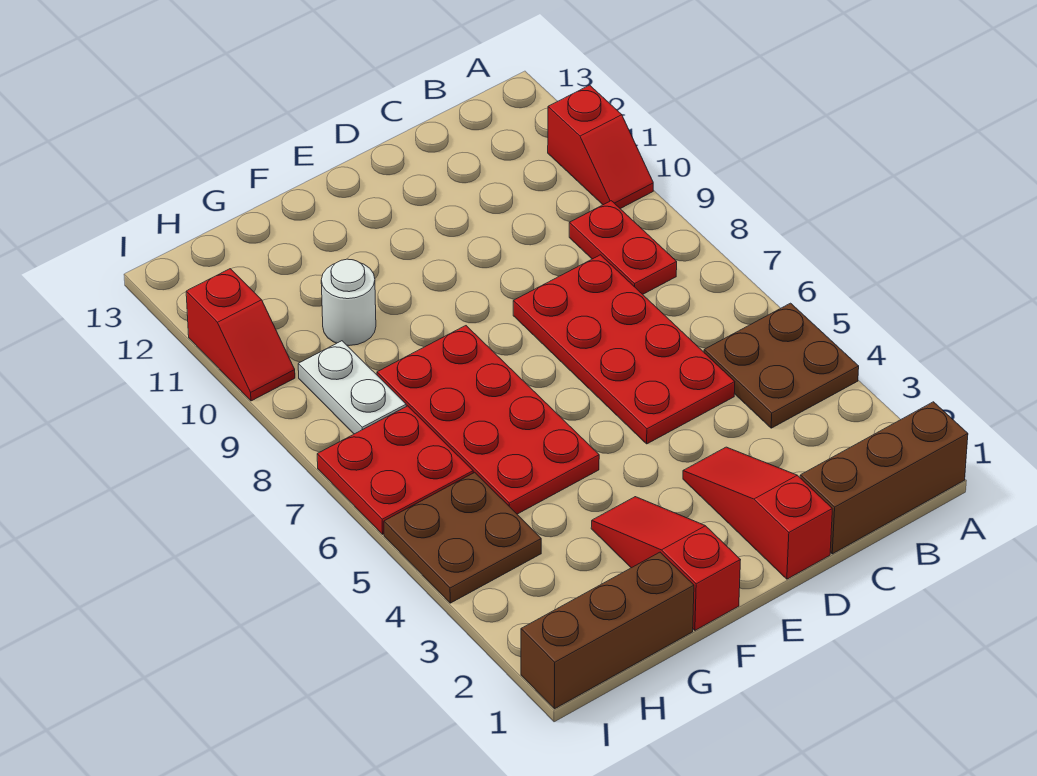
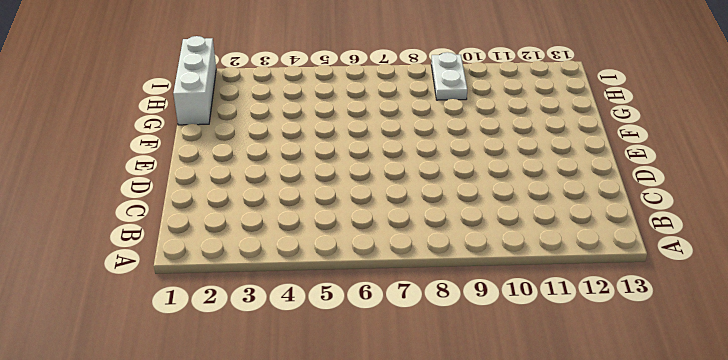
white 1x3 brick [173,36,216,125] -> brown 1x3 brick [521,552,694,709]
white 1x2 plate [431,52,467,100] -> white 1x2 plate turned to [298,341,406,434]
none -> brown 1x3 brick [800,402,968,554]
none -> brown 2x2 plate [704,303,859,428]
none -> red 1x2 slope [548,85,653,209]

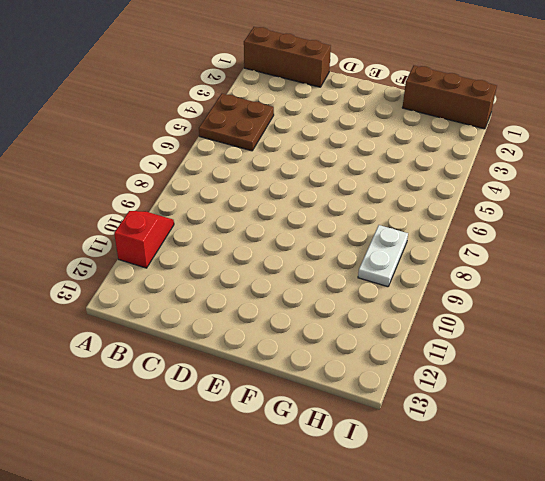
none -> red 1x2 plate [569,201,677,294]
none -> red 2x4 plate [513,255,735,444]
none -> red 1x3 slope [683,447,832,579]

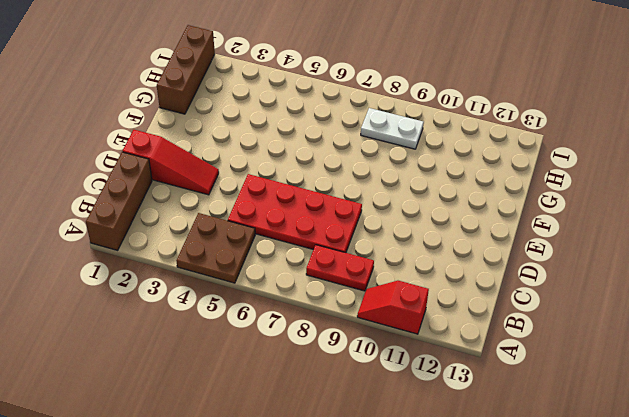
none -> red 1x3 slope [591,497,740,630]
none -> red 2x4 plate [377,326,599,514]
none -> white 1x1 round brick [321,259,376,346]

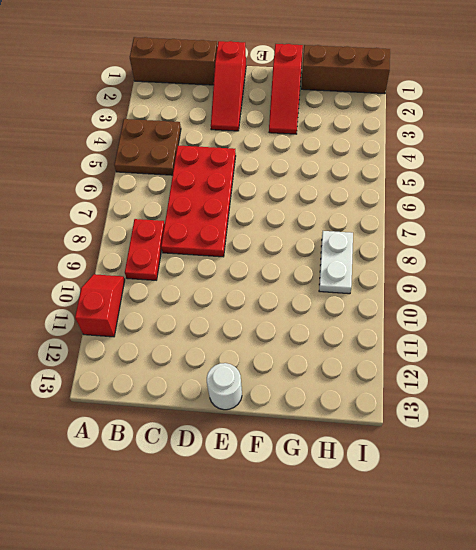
white 1x1 round brick [207,363,242,410] -> white 1x1 round brick moved to [321,259,376,346]
none -> red 2x4 plate [377,326,599,514]
none -> brown 2x2 plate [384,472,541,603]
none -> red 2x2 plate [317,406,473,534]

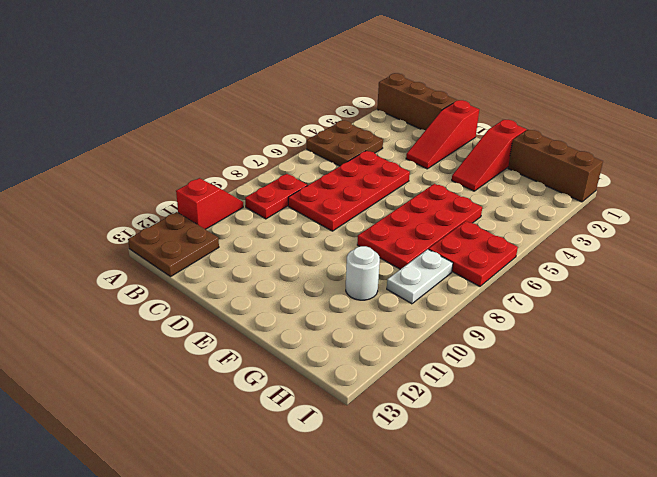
brown 2x2 plate [128,212,219,277] -> brown 2x2 plate moved to [384,472,541,603]
none -> red 1x2 slope [186,269,295,401]

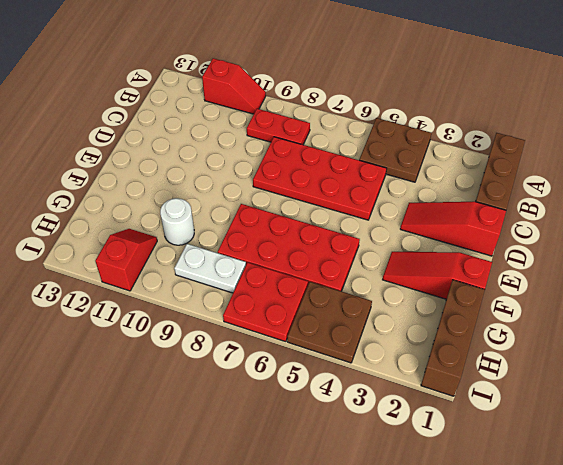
red 1x2 slope [95,229,157,291] -> red 1x2 slope turned to [186,269,295,401]

